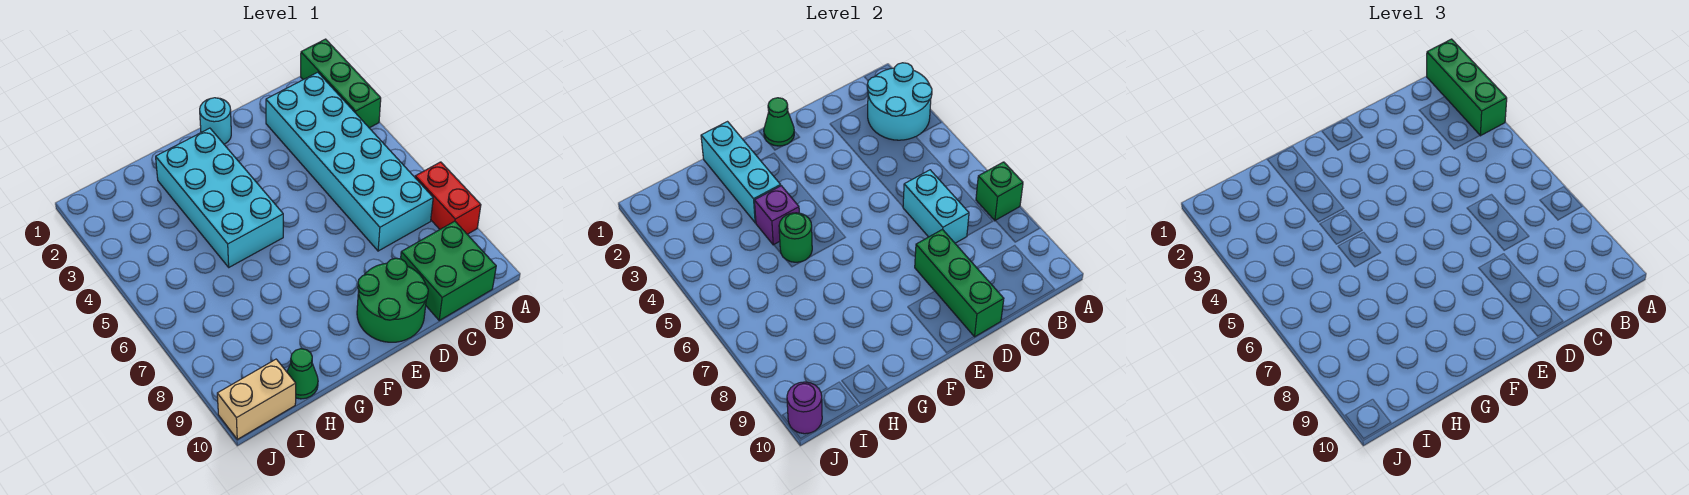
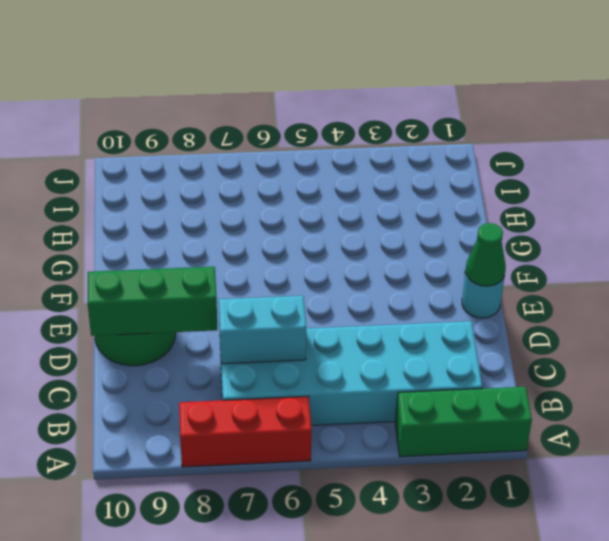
red 1x3 brick [179,397,312,467] -> red 1x2 brick [415,162,481,234]
none -> green 2x2 brick [401,221,496,320]
none -> cyan 2x4 brick [156,128,283,267]
none -> green 1x1 cone [287,349,318,399]

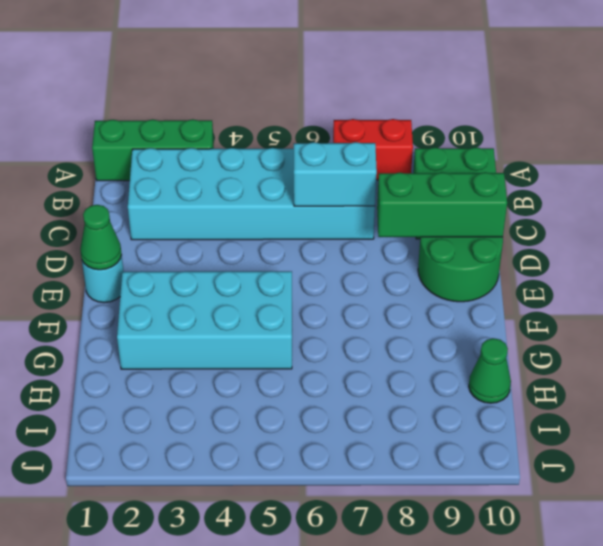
none -> tan 1x2 brick [217,359,296,439]
none -> cyan 2x2 round brick [867,63,932,140]
none -> green 1x1 brick [976,162,1023,221]

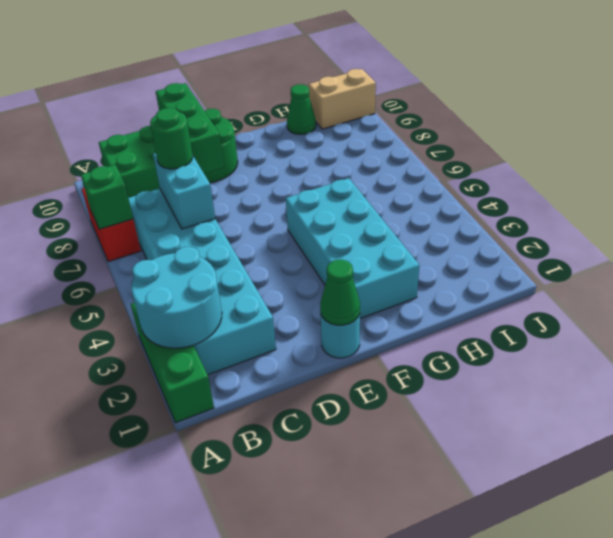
green 1x1 round brick [150,108,193,169] -> green 1x1 round brick moved to [779,213,812,262]
none -> cyan 1x3 brick [701,122,781,223]
none -> purple 1x1 brick [754,186,799,245]
none -> purple 1x1 round brick [787,382,822,434]

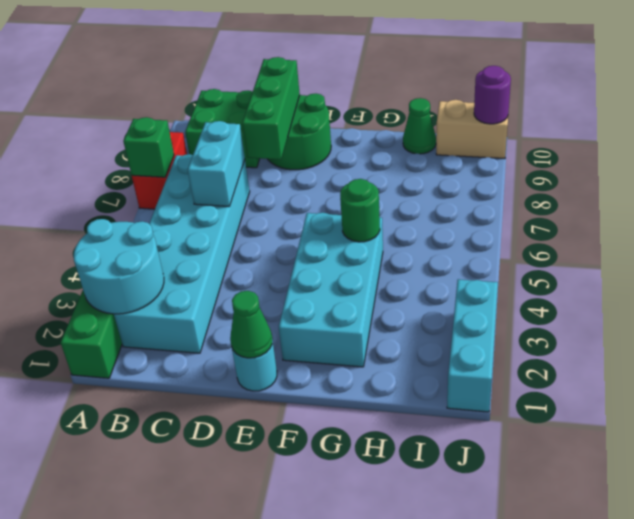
cyan 1x3 brick [447,279,498,412] -> cyan 1x3 brick moved to [701,122,781,223]
none -> purple 1x1 brick [754,186,799,245]
none -> green 1x3 brick [1427,39,1507,136]

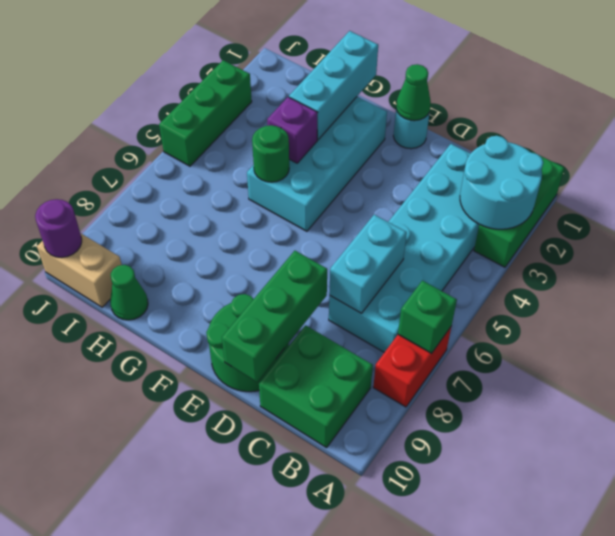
green 1x3 brick [159,60,252,166] -> green 1x3 brick moved to [1427,39,1507,136]

